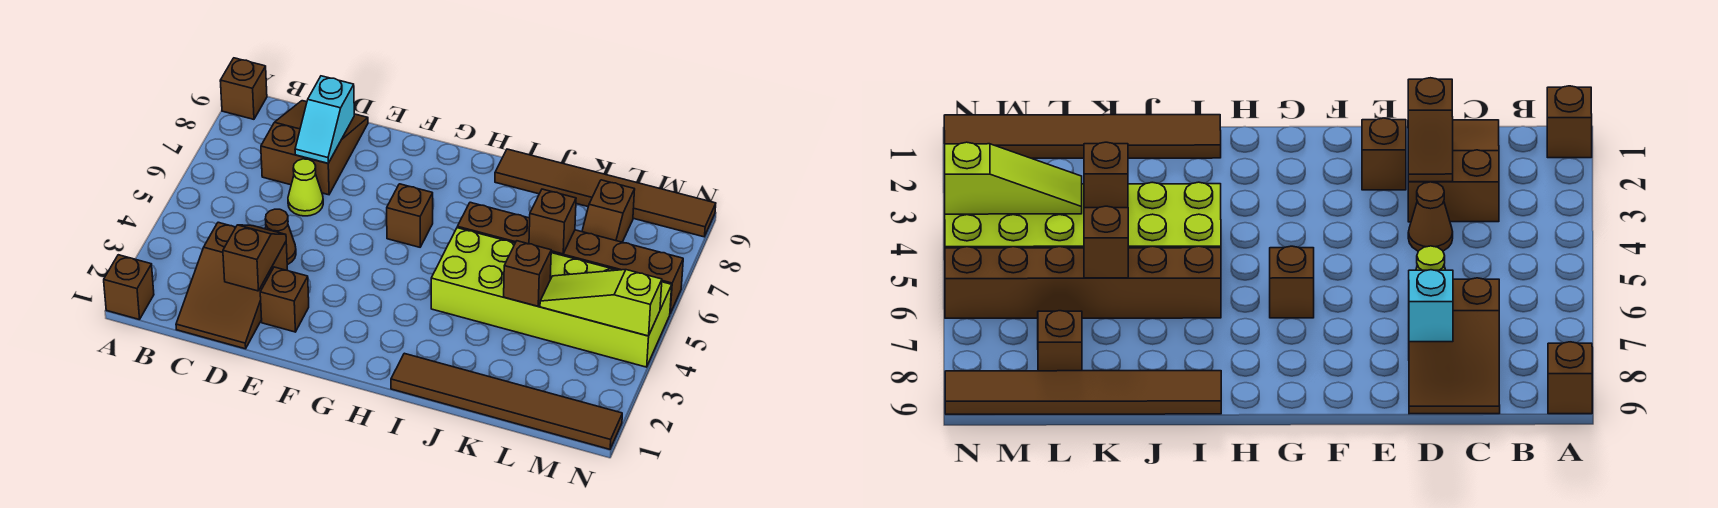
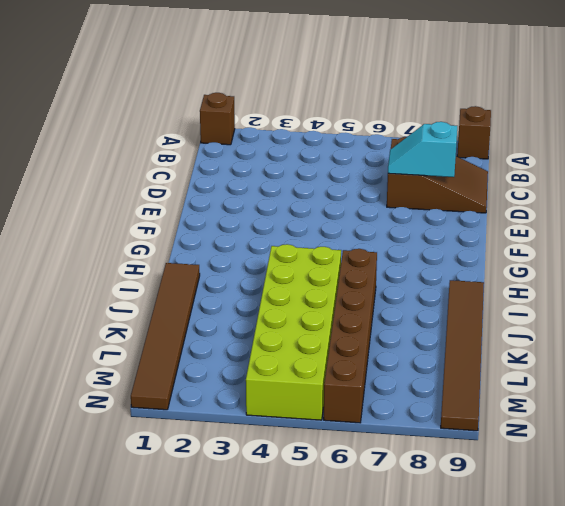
none -> brown 2x3 slope [176,222,287,349]
none -> brown 1x1 cone [265,209,296,265]
none -> lime 1x1 cone [288,159,323,216]

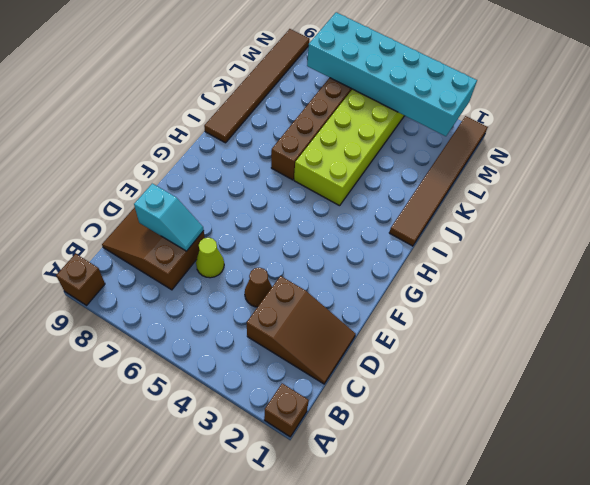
cyan 2x6 brick [307,12,477,136] -> lime 1x3 slope [540,270,662,336]
none -> brown 1x1 brick [260,267,309,332]
none -> brown 1x1 brick [387,184,433,247]
none -> brown 1x2 slope [582,180,635,242]

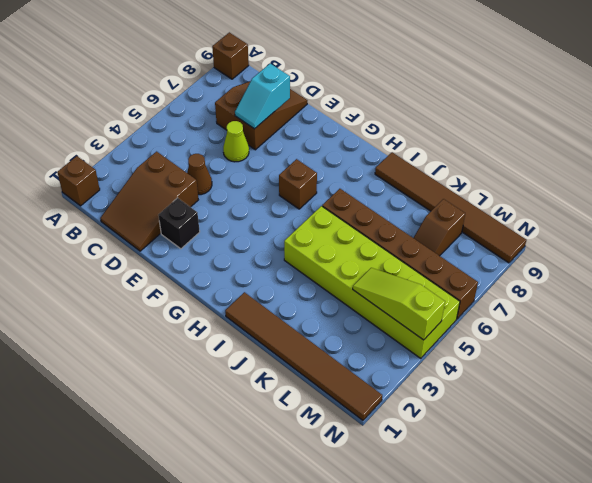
black 1x1 brick [158,198,200,249] -> brown 1x1 brick [260,267,309,332]
none -> brown 1x2 slope [223,225,286,291]
none -> brown 1x1 brick [504,241,551,306]
none -> brown 1x1 brick [529,189,576,254]

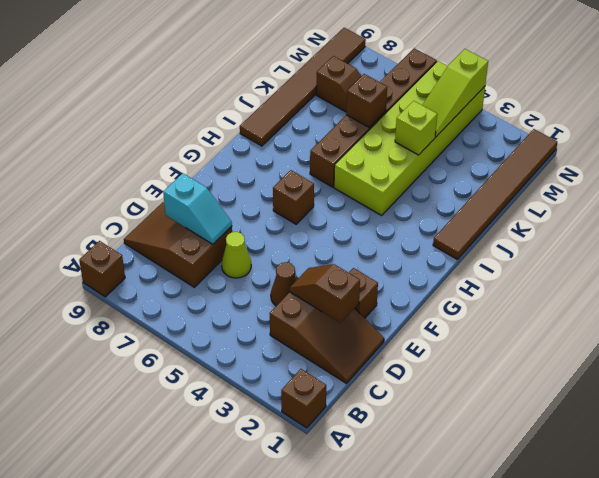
lime 1x1 brick [395,101,437,155] -> brown 1x1 brick [504,241,551,306]

